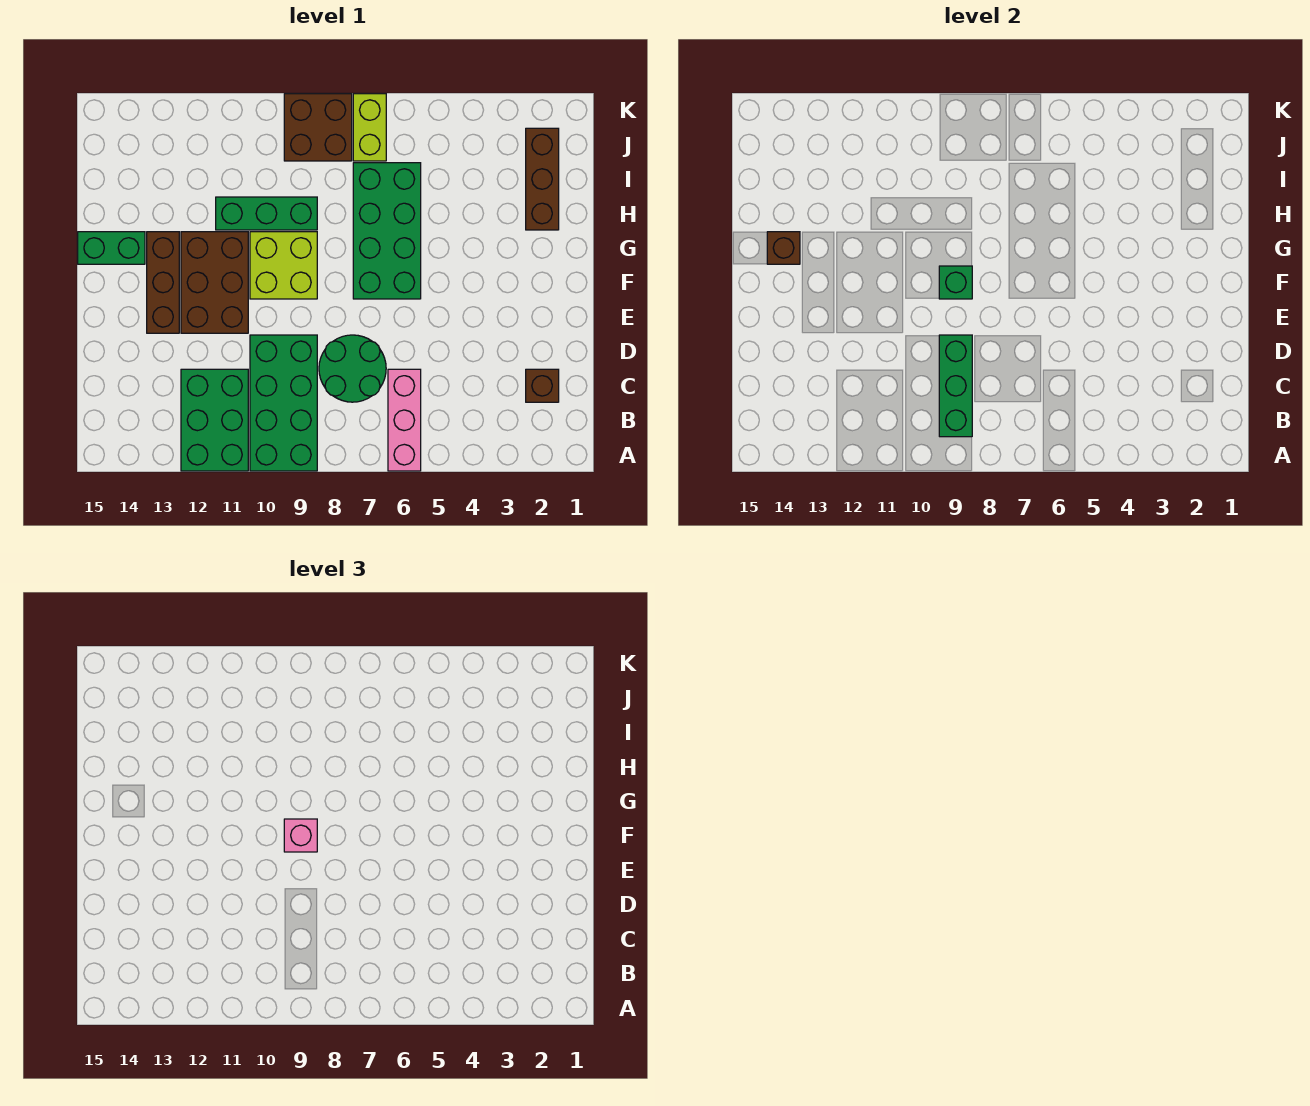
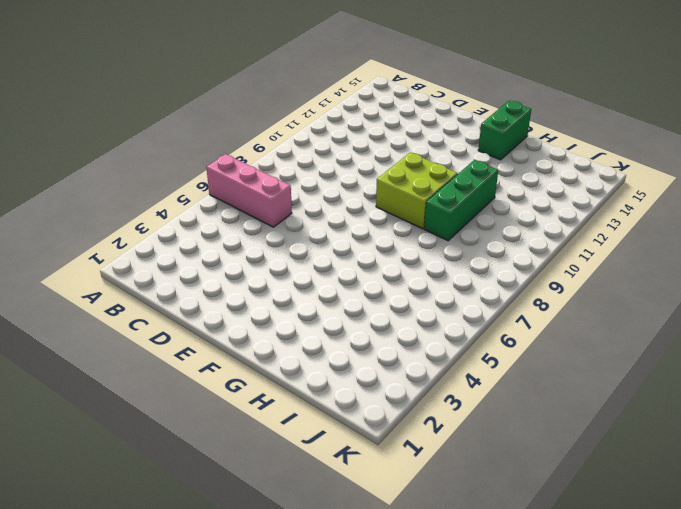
none -> green 2x4 brick [250,335,317,471]
none -> green 2x3 brick [181,369,248,471]
none -> brown 1x1 brick [526,369,559,402]

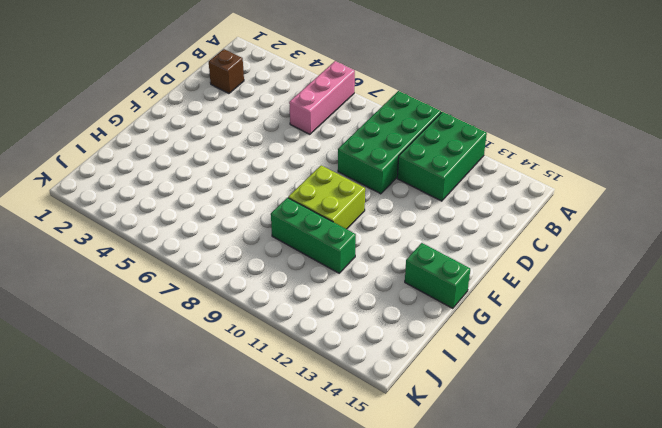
none -> green 2x2 round brick [319,335,386,402]
none -> brown 2x3 brick [181,232,248,333]
none -> brown 1x3 brick [147,232,179,333]

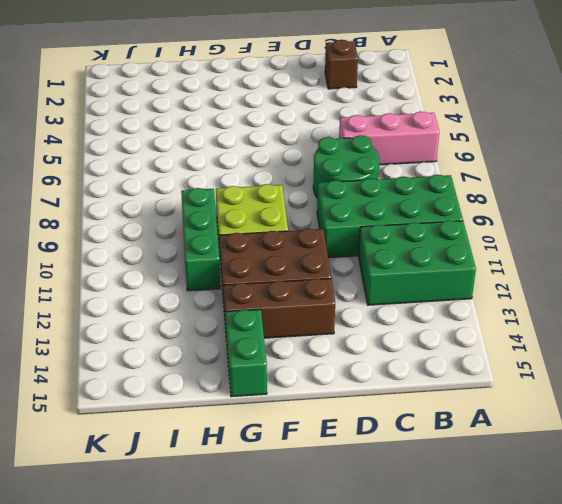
none -> green 2x4 brick [353,163,421,299]
none -> brown 1x3 brick [526,128,559,230]
none -> lime 1x2 brick [353,94,386,161]

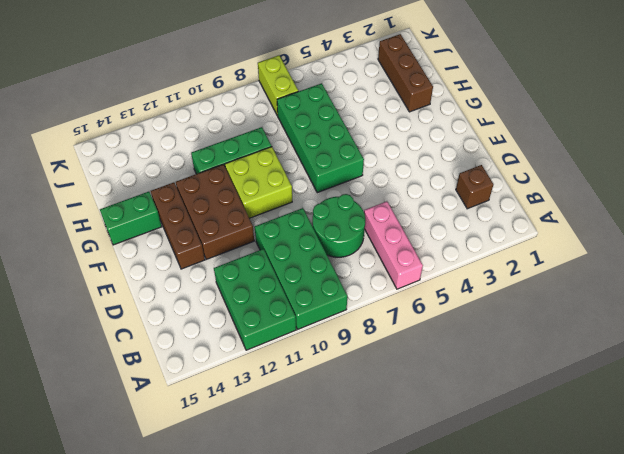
none -> brown 2x2 brick [284,94,352,161]
none -> green 1x3 brick [939,335,972,437]
none -> green 1x1 brick [939,266,972,299]

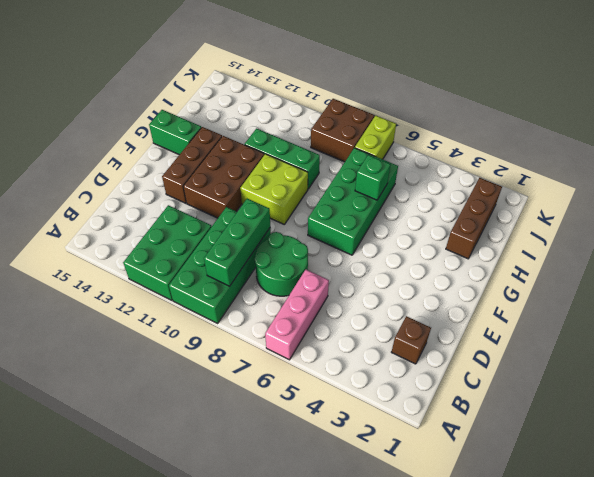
green 1x1 brick [355,155,391,200] -> green 1x1 brick moved to [939,266,972,299]
none -> brown 1x1 brick [767,232,800,264]
none -> pink 1x1 brick [284,819,317,852]

